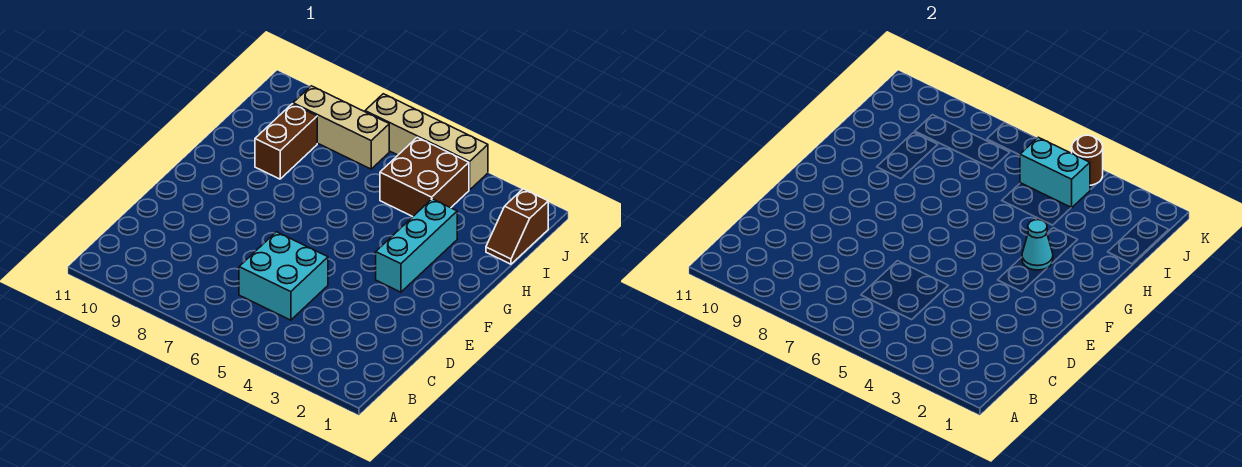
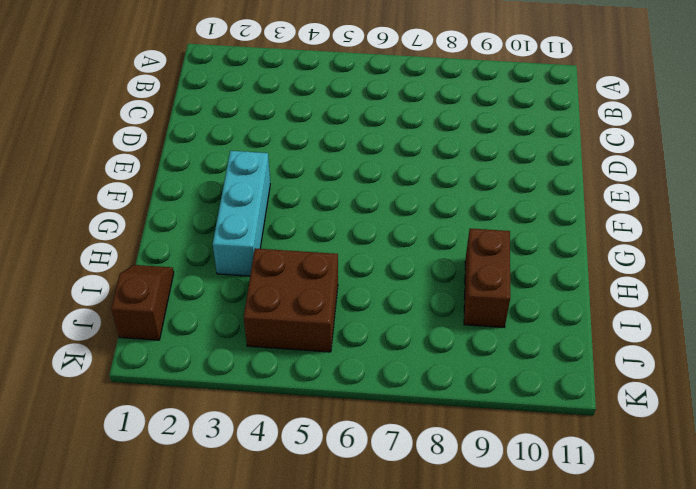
none -> cyan 2x2 brick [239,232,328,320]
none -> tan 1x3 brick [293,86,389,169]

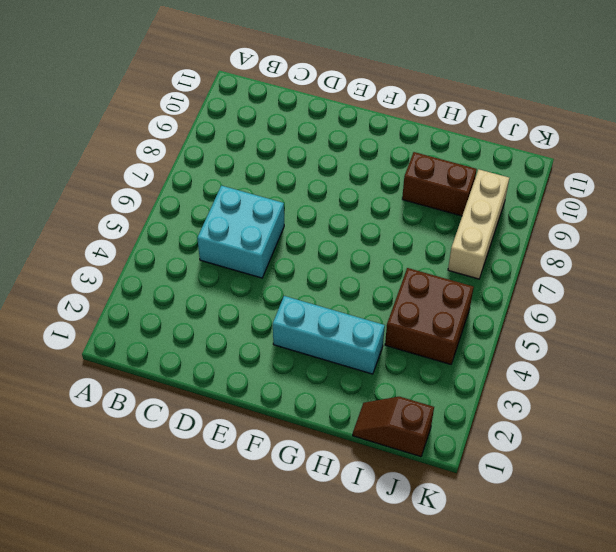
none -> tan 1x4 brick [365,94,488,190]
none -> cyan 1x1 cone [1022,220,1053,270]

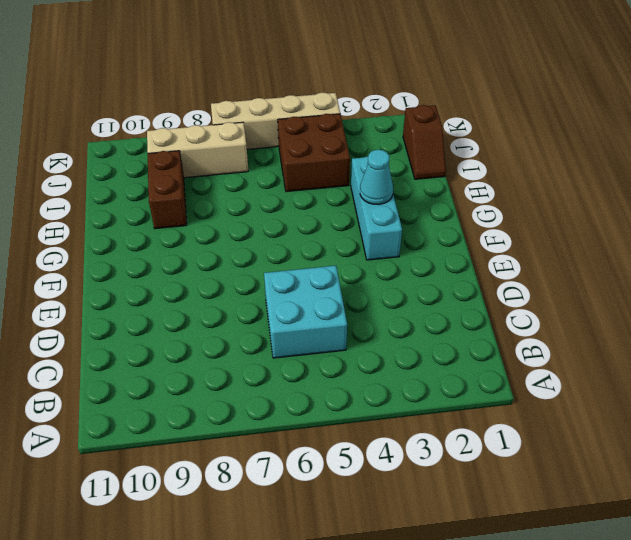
none -> cyan 1x2 brick [1020,137,1090,208]
none -> brown 1x1 round brick [1072,135,1103,185]

